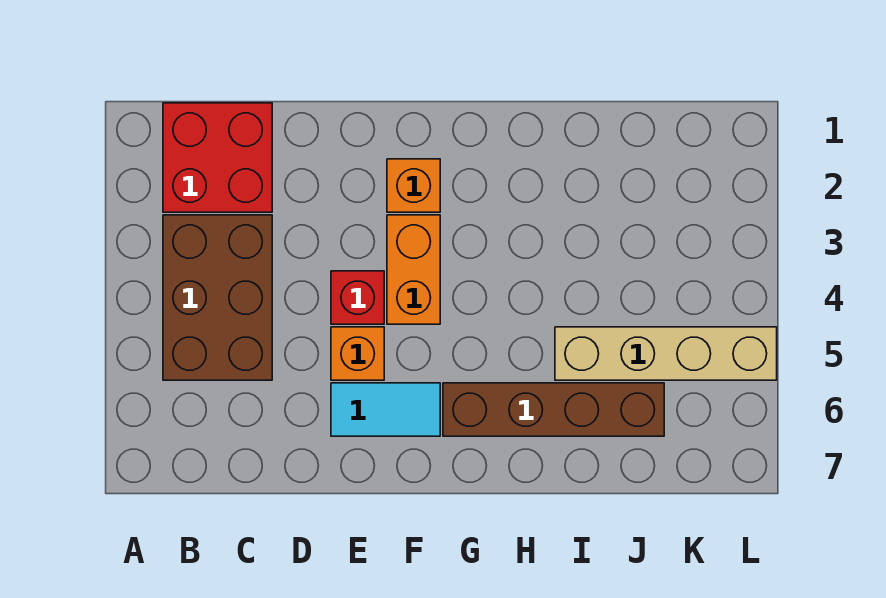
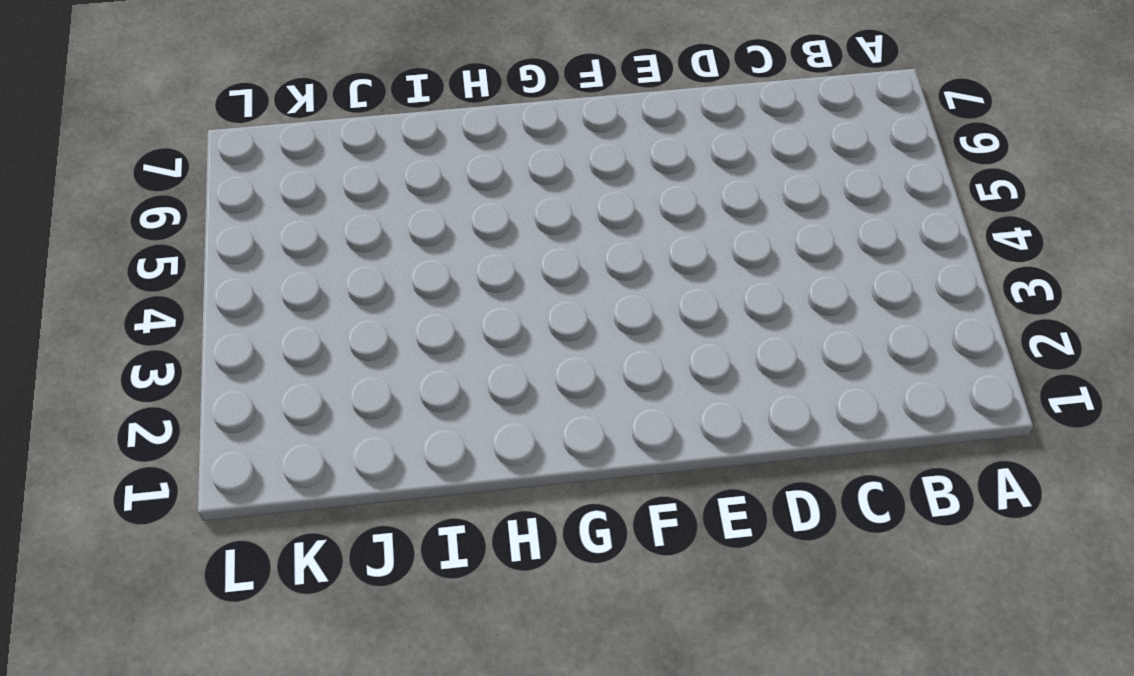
none -> red 2x2 brick [163,103,272,212]
none -> brown 2x3 brick [163,215,272,380]

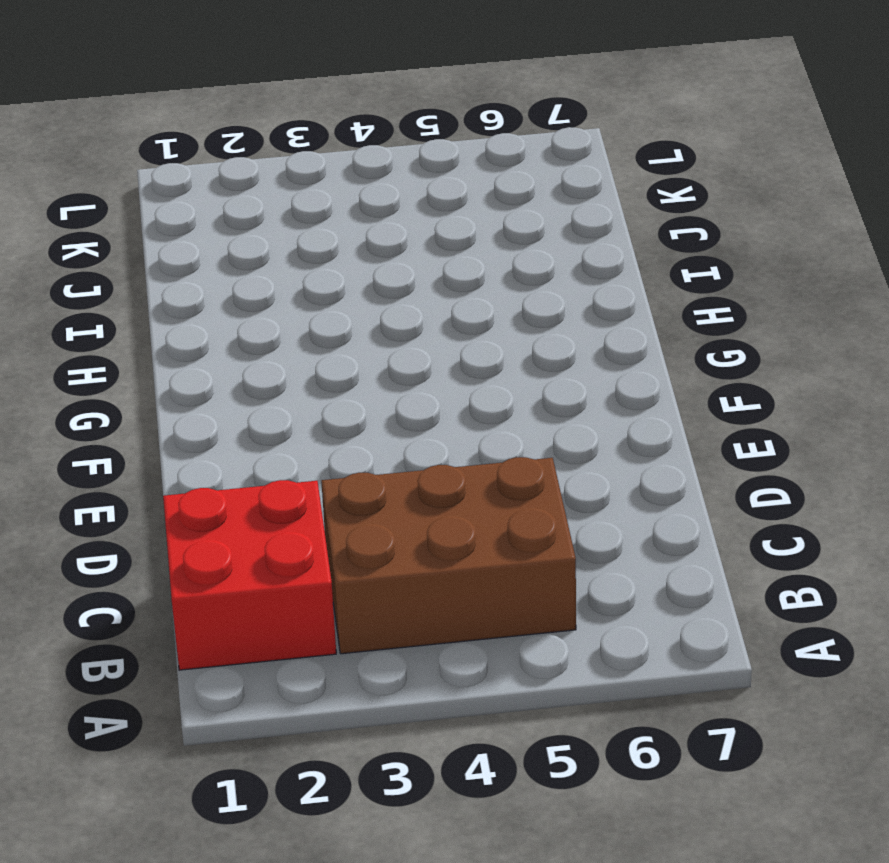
none -> red 1x1 brick [331,271,384,324]
none -> orange 1x1 brick [331,327,384,380]

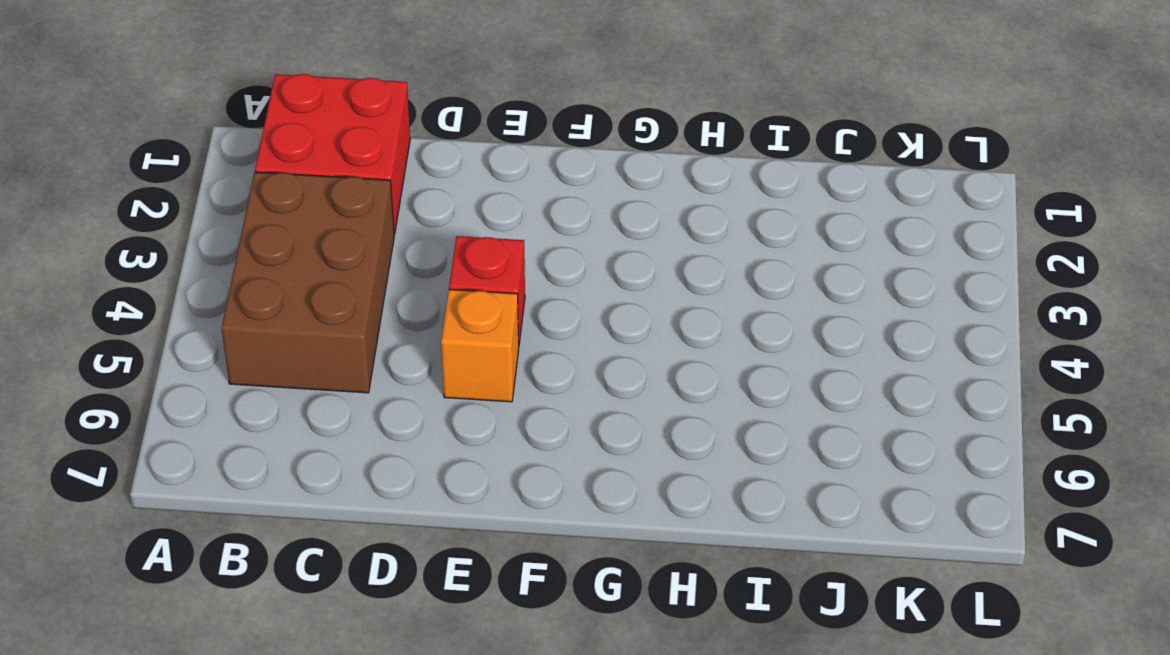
none -> cyan 1x2 tile [331,383,440,436]
none -> orange 1x1 brick [387,159,440,212]

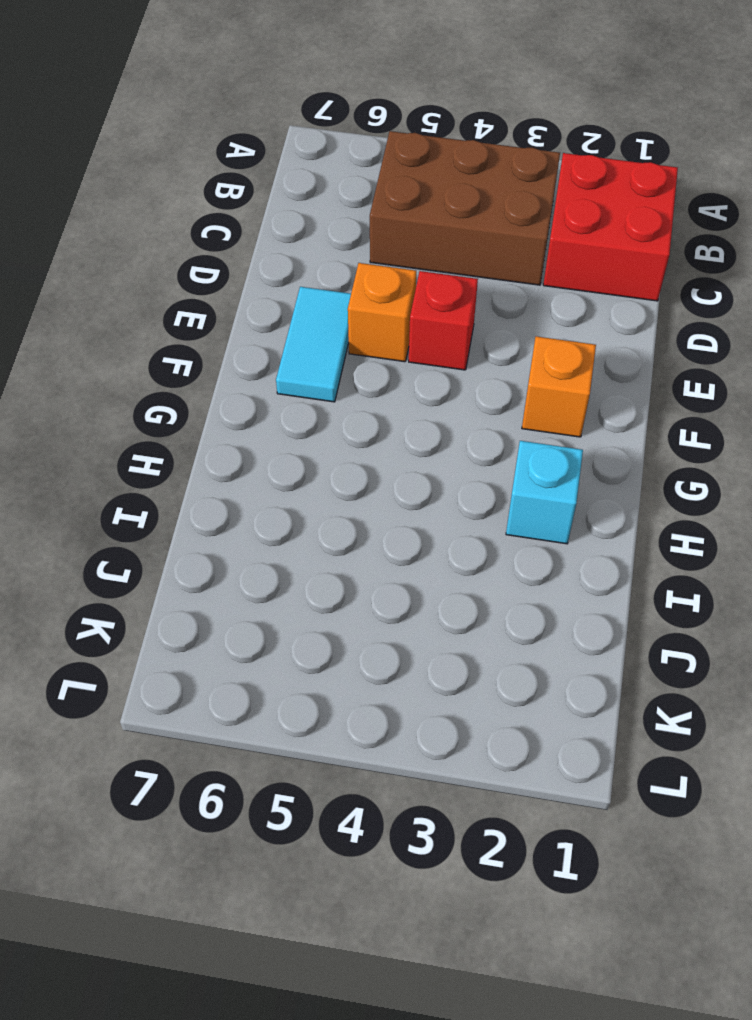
cyan 1x1 brick [506,441,583,544] -> none
none -> orange 1x2 brick [387,215,440,324]
none -> brown 1x4 brick [443,383,664,436]

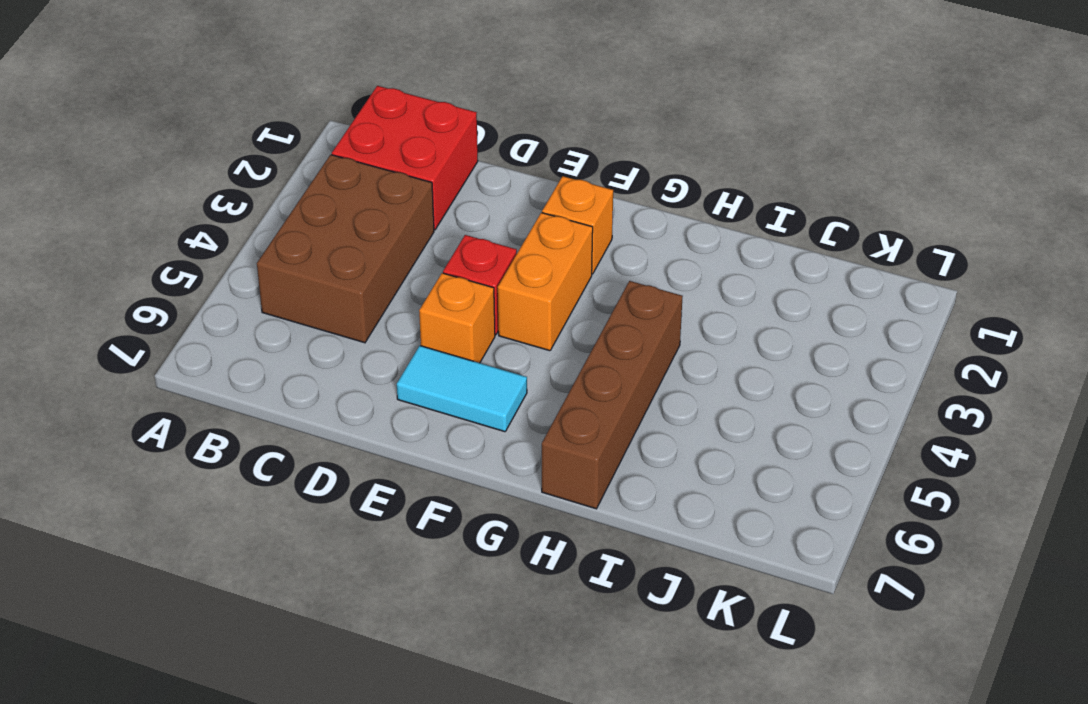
brown 1x4 brick [542,281,683,509] -> brown 1x4 brick turned to [443,383,664,436]
none -> tan 1x4 brick [555,327,777,380]

